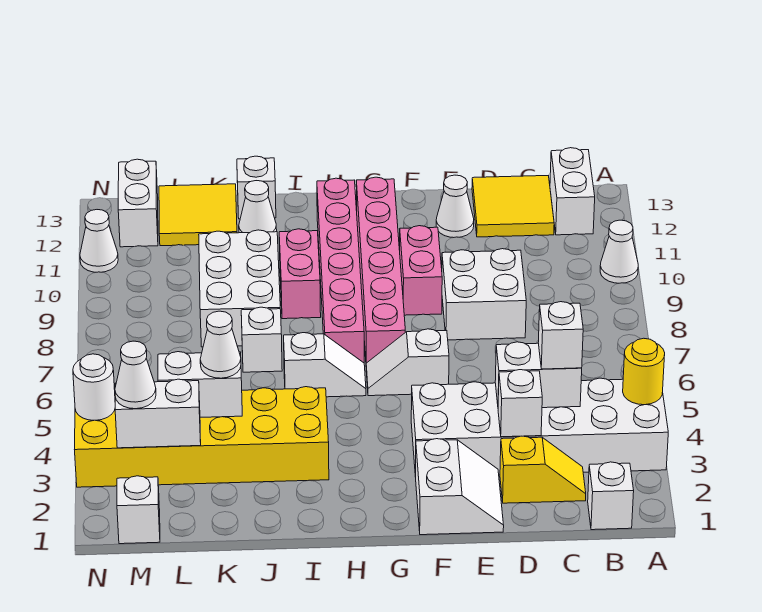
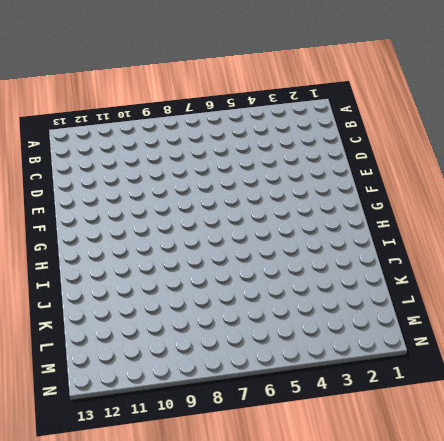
none -> white 2x6 brick [411,378,668,477]
none -> white 1x1 cone [600,220,638,283]
none -> white 1x1 brick [588,462,634,530]
none -> white 1x2 brick [550,148,595,235]

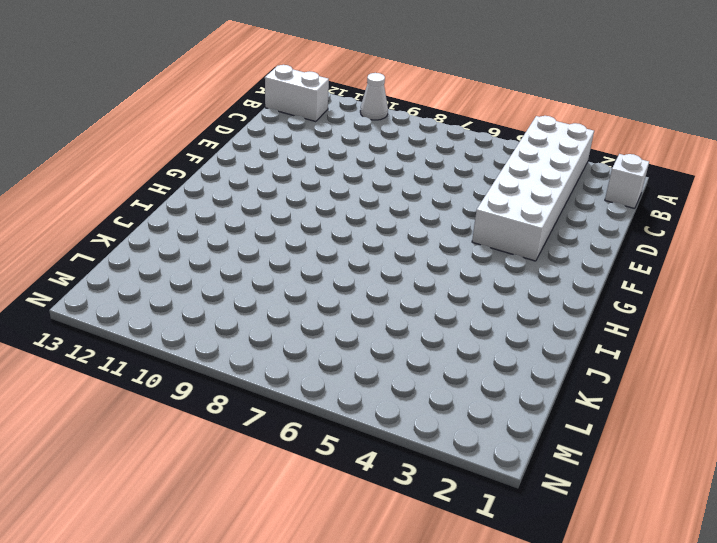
none -> yellow 1x2 slope [500,436,586,503]
none -> yellow 2x2 tile [472,176,554,237]
none -> white 2x2 brick [442,249,526,340]
none -> white 2x2 slope [415,439,504,535]

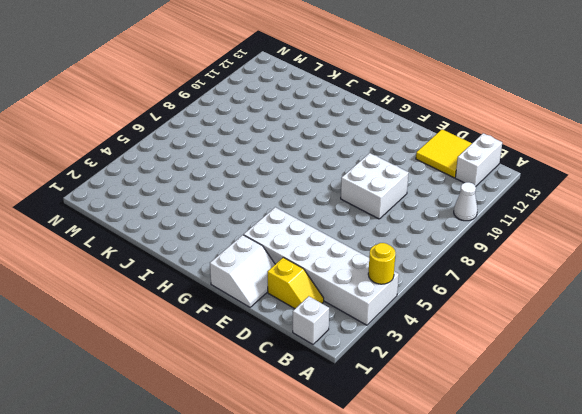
none -> white 1x1 cone [436,175,474,238]
none -> white 1x2 slope [366,329,449,396]
none -> pink 1x2 brick [400,226,442,315]
none -> pink 1x6 brick [356,177,405,363]

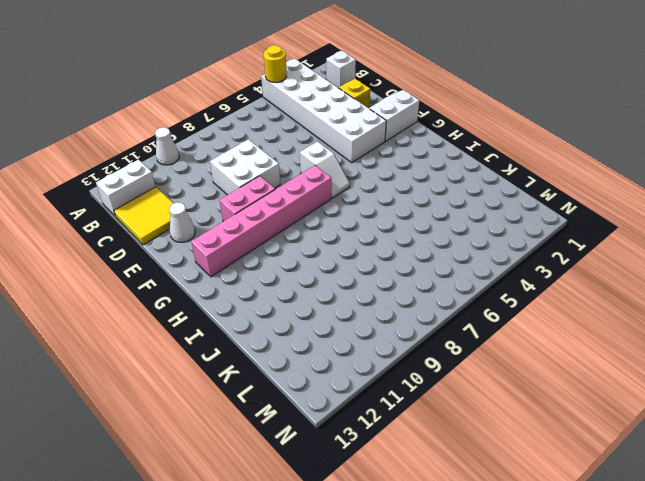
none -> white 1x2 slope [284,333,366,397]
none -> pink 1x6 brick [317,178,364,363]
none -> yellow 2x6 brick [74,387,329,487]
none -> pink 1x2 brick [279,229,321,319]

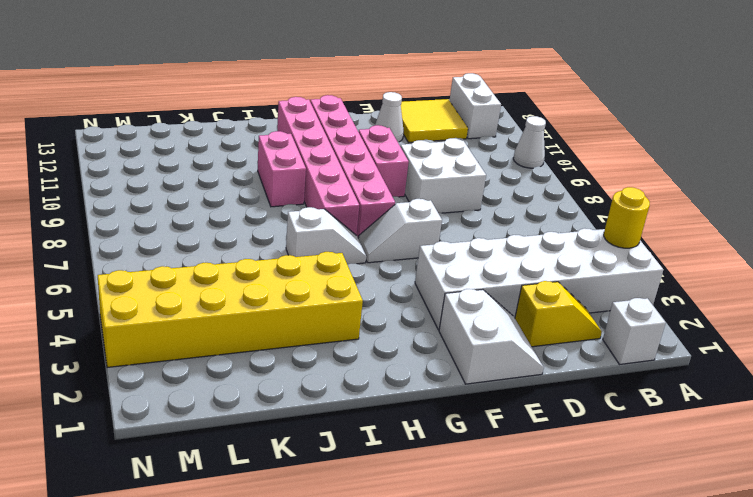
none -> white 1x1 brick [241,307,282,372]
none -> white 2x3 brick [199,230,280,347]
none -> white 1x1 cone [239,181,277,233]
none -> white 1x1 brick [237,156,276,219]

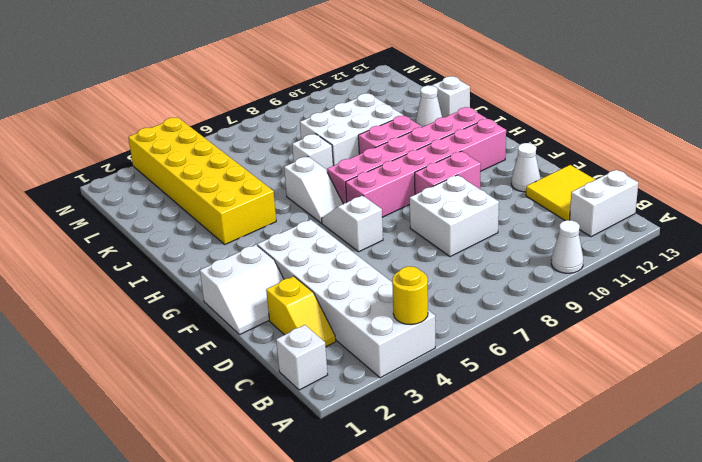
none -> yellow 2x2 tile [159,184,237,246]
none -> white 1x1 brick [117,476,160,544]
none -> white 1x2 brick [118,159,158,247]
none -> white 1x1 cone [80,210,118,272]

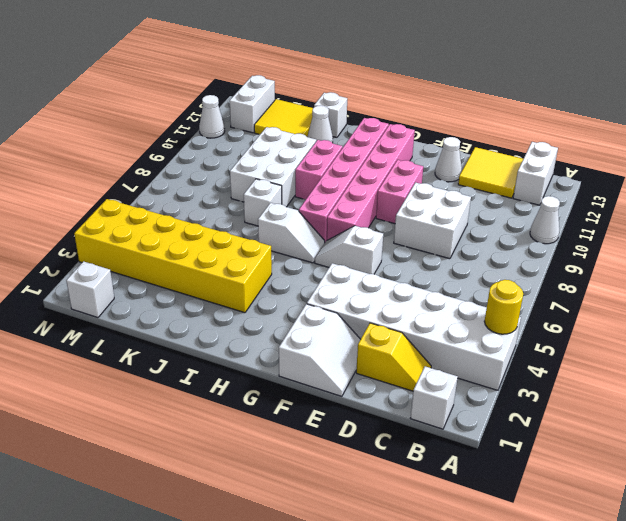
none -> white 1x2 brick [495,342,582,408]
none -> white 1x1 brick [498,370,542,437]
none -> white 1x2 brick [158,352,242,417]
none -> white 1x2 brick [115,379,201,448]

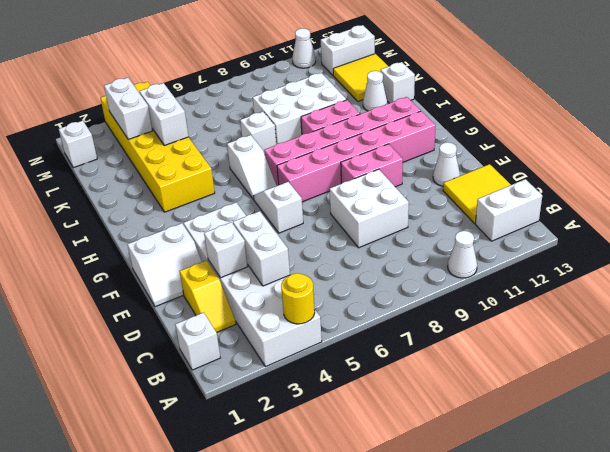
none -> white 1x1 round brick [73,354,115,420]
none -> white 1x1 brick [538,302,583,369]
none -> white 1x1 cone [200,311,241,378]
none -> white 1x1 cone [115,341,156,409]

